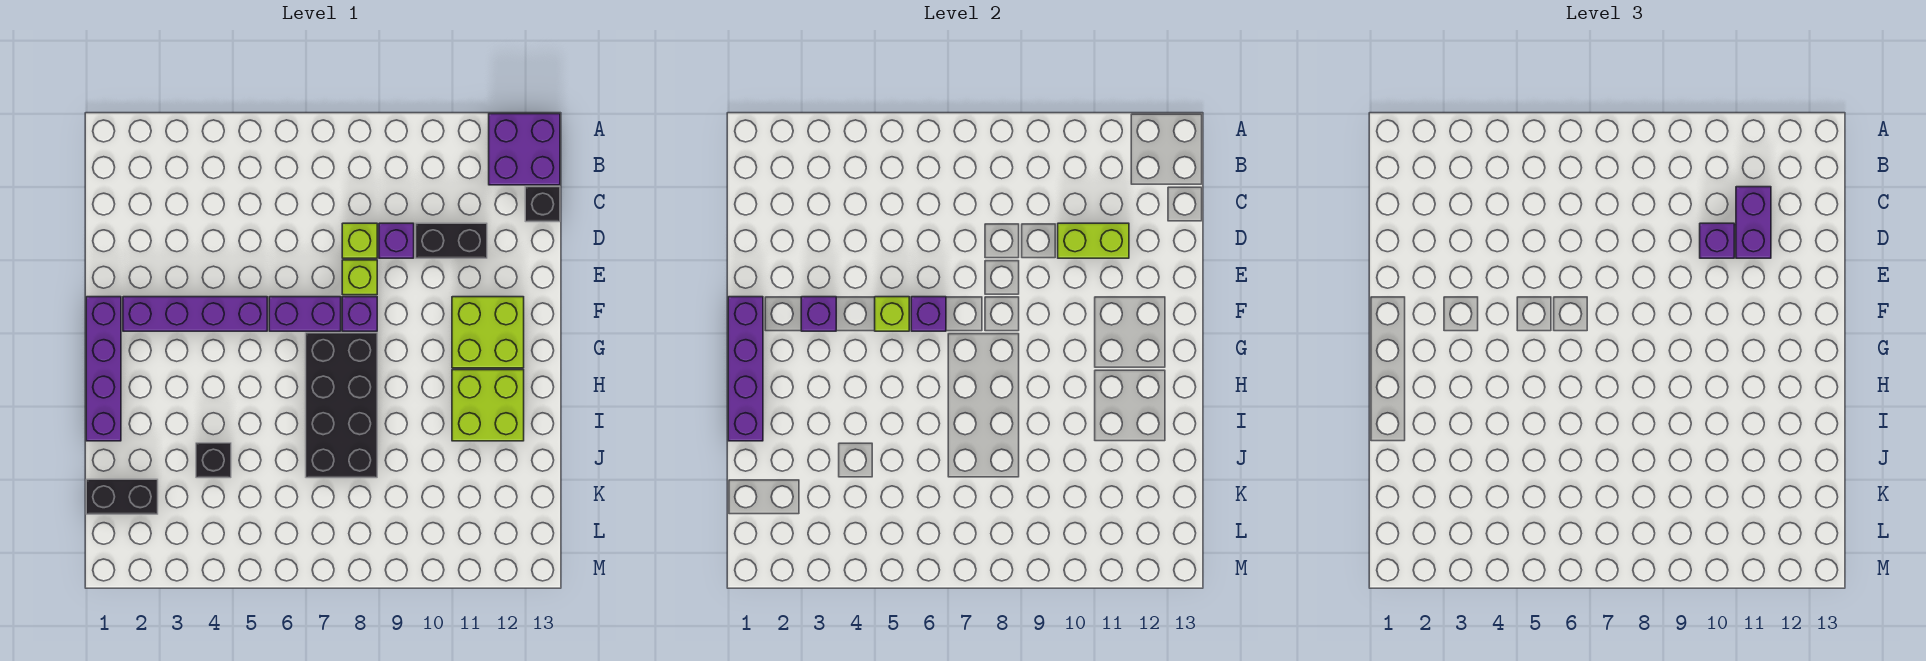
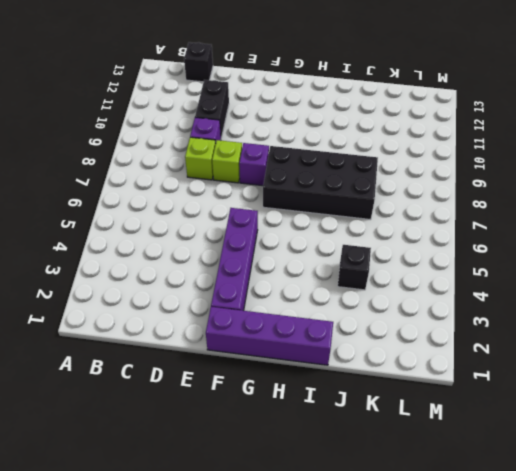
none -> purple 2x2 brick [489,114,560,185]
none -> purple 1x2 brick [269,297,341,331]
none -> lime 2x2 brick [452,297,524,368]

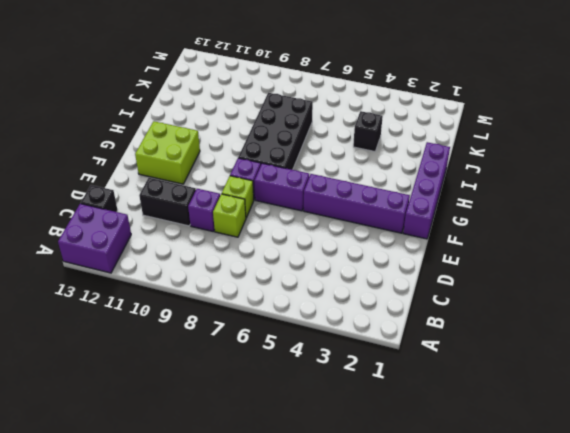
none -> lime 2x2 brick [452,370,524,441]
none -> black 1x2 brick [86,479,158,514]
none -> lime 1x2 brick [1058,223,1129,258]

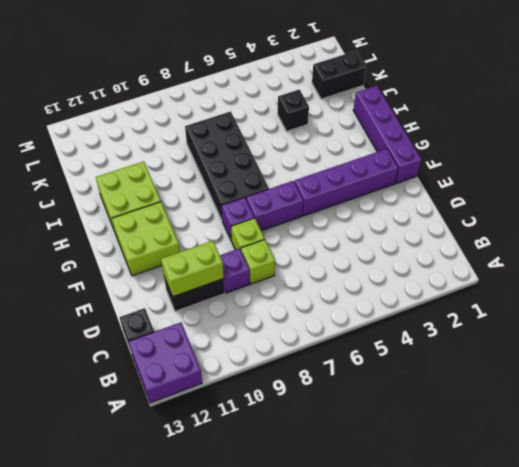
none -> purple 1x4 brick [728,297,763,441]
none -> purple 1x1 brick [801,297,836,331]
none -> lime 1x1 brick [875,297,909,331]

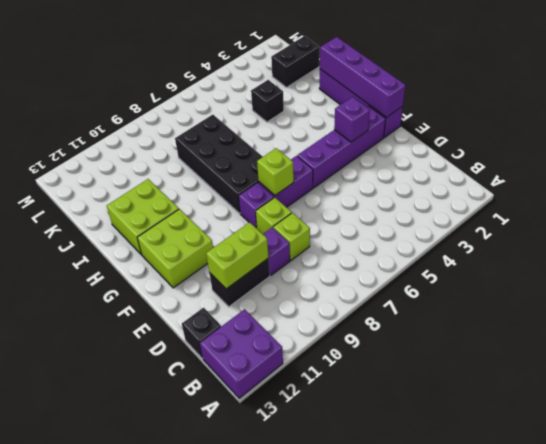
lime 1x1 brick [257,148,294,195] -> lime 1x1 brick moved to [875,297,909,331]
none -> purple 1x1 brick [911,297,946,331]
none -> purple 1x2 brick [1736,187,1771,258]
none -> purple 1x1 brick [1700,223,1734,258]

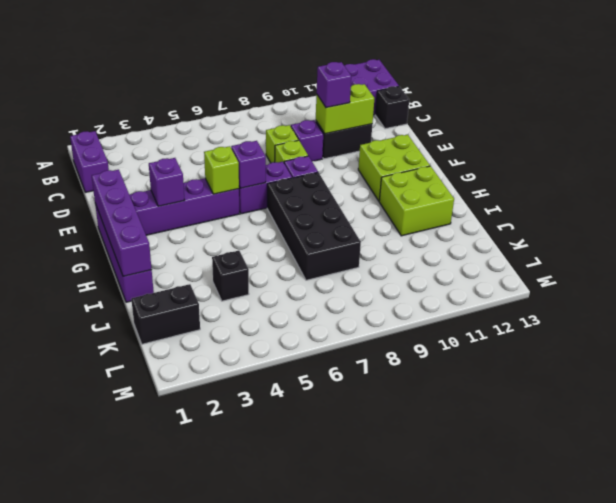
purple 1x2 brick [70,131,109,192] -> purple 1x2 brick moved to [1736,187,1771,258]

